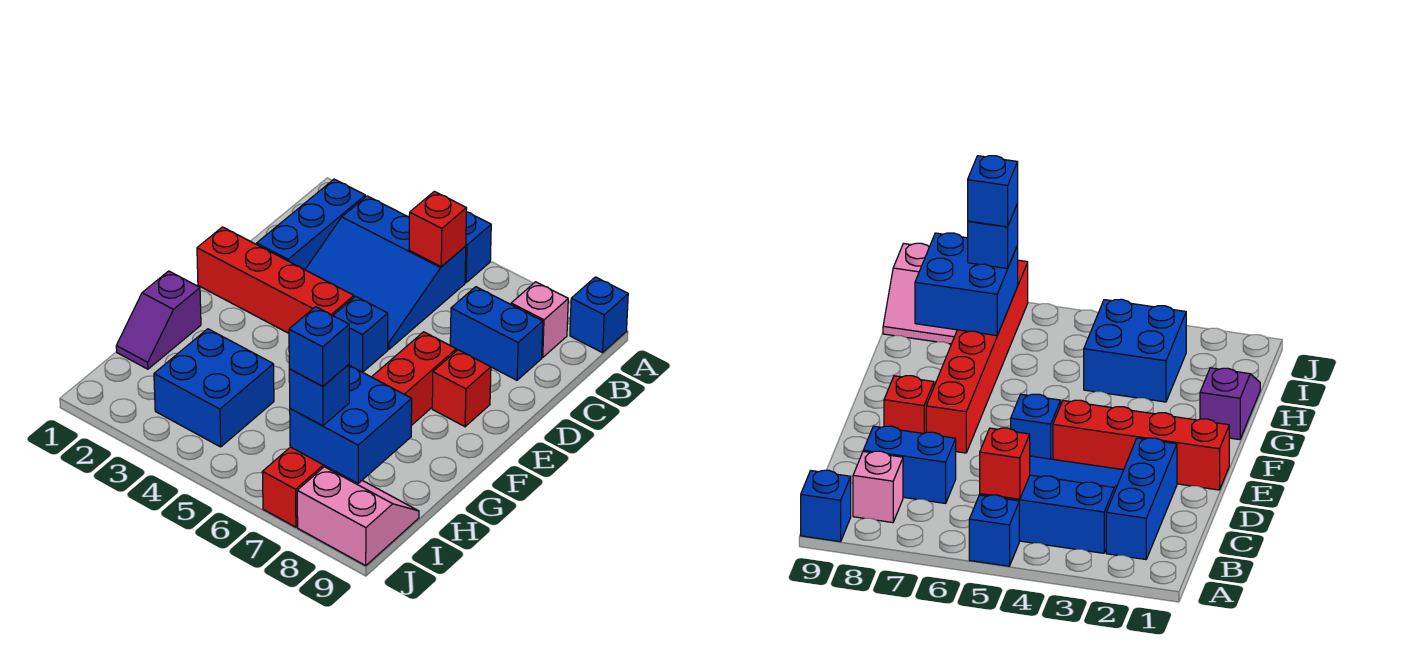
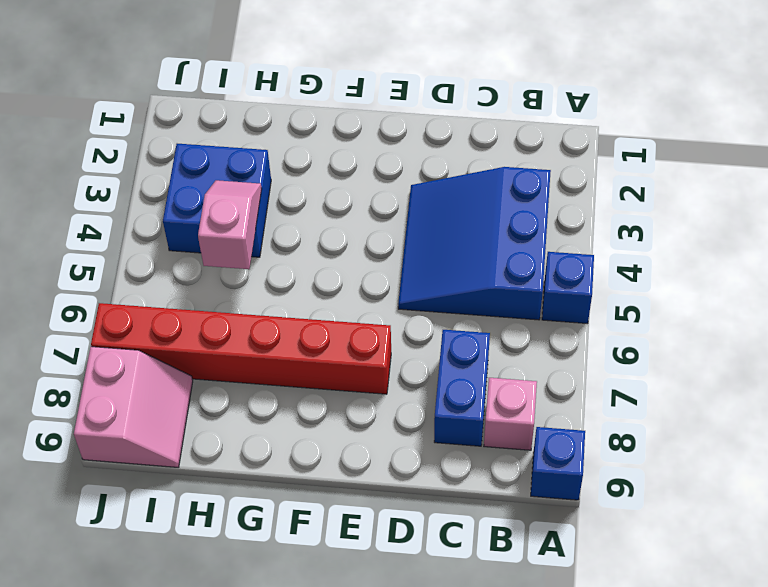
pink 1x2 slope [198,180,262,269] -> none
none -> blue 1x3 brick [257,179,365,270]
none -> red 1x4 brick [197,227,354,333]
none -> blue 1x1 brick [333,296,388,372]

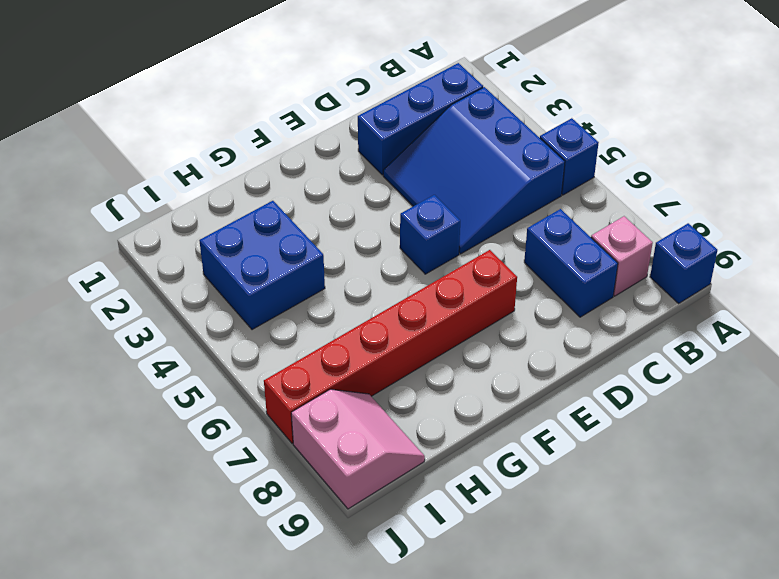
none -> red 1x4 brick [197,227,354,333]
none -> red 1x1 brick [432,350,491,427]
none -> purple 1x2 slope [116,271,201,369]

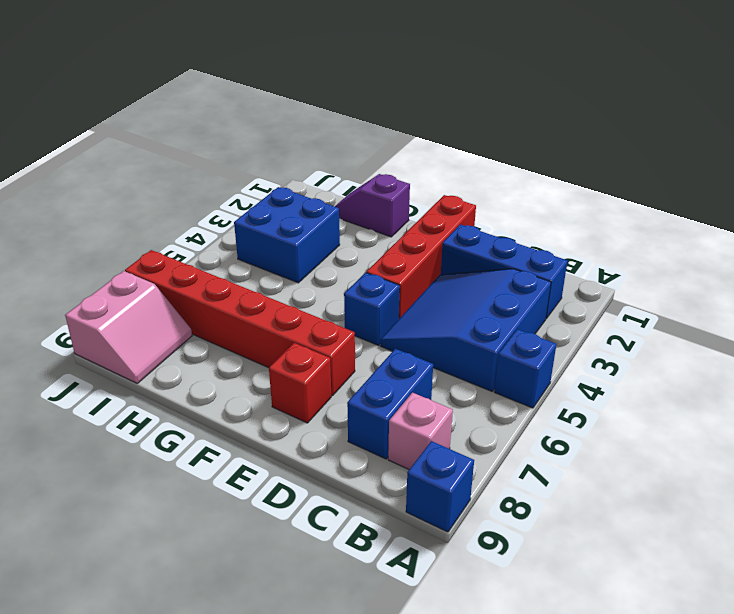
none -> red 1x1 brick [409,191,467,267]
none -> blue 2x2 brick [290,365,412,483]
none -> blue 1x1 brick [289,364,349,426]

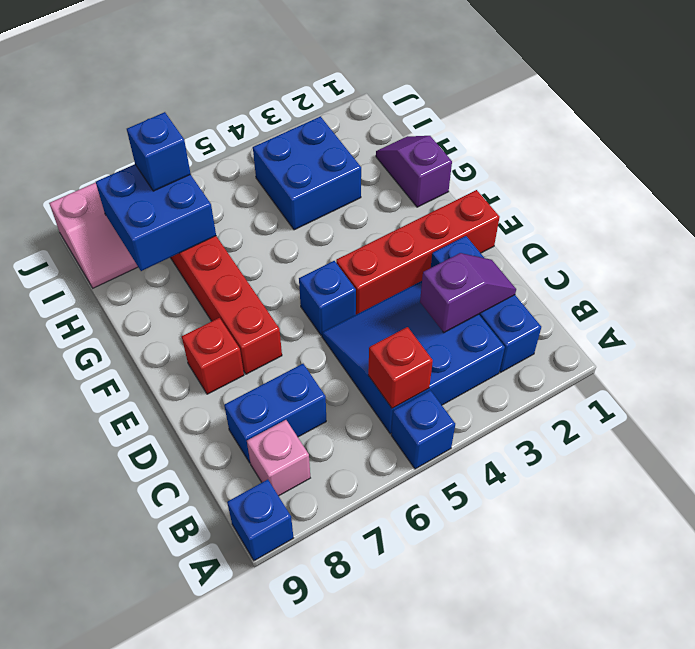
purple 1x2 slope [420,253,516,332] -> none
none -> blue 1x1 brick [289,307,349,386]

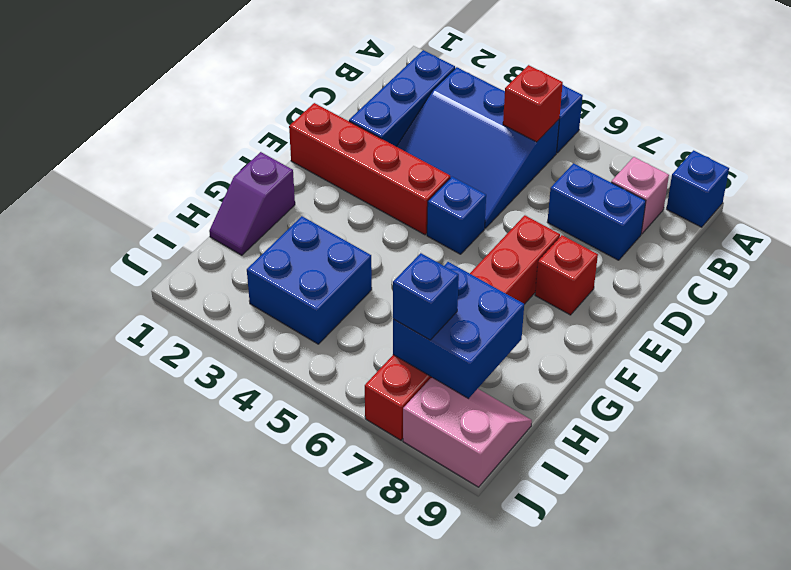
none -> blue 1x1 brick [289,307,349,386]

